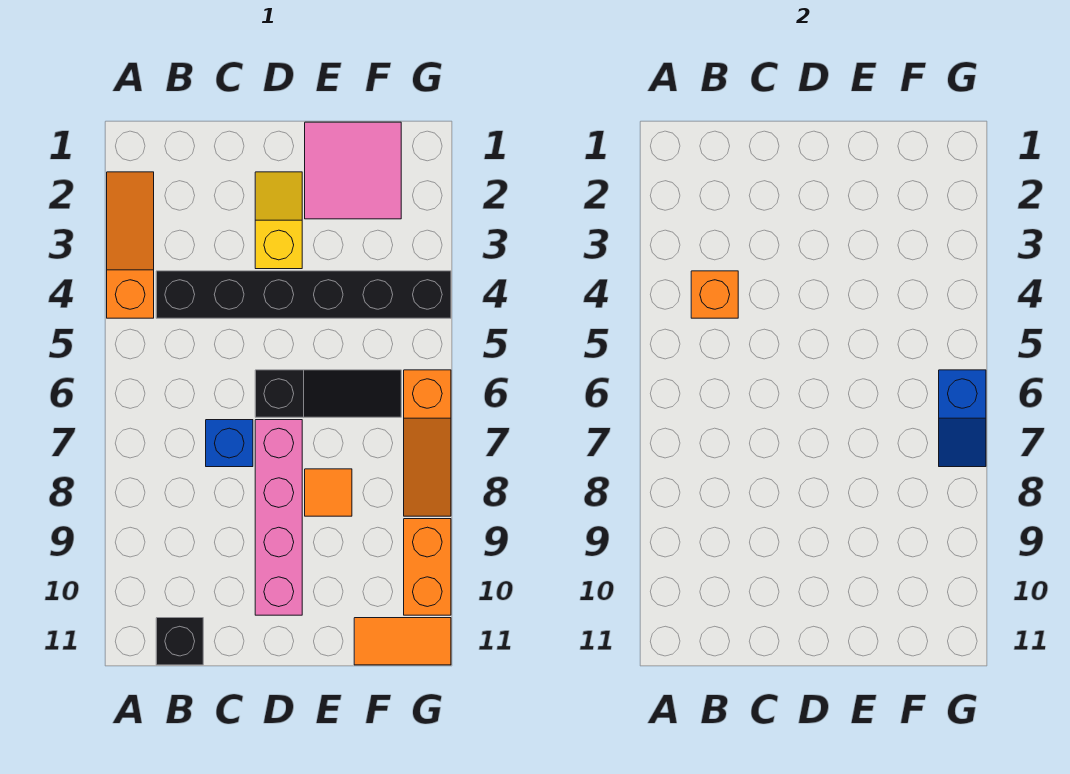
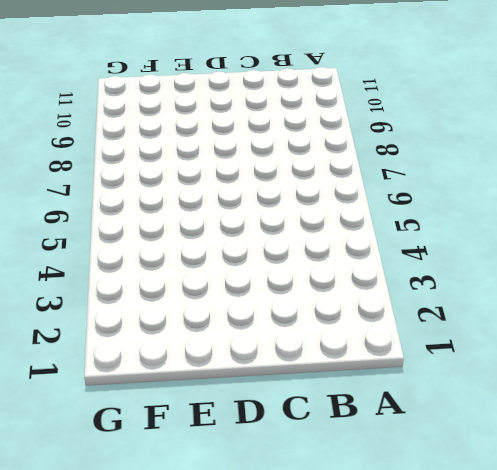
none -> orange 1x3 slope [107,172,154,318]
none -> black 1x6 brick [156,271,451,318]
none -> black 1x1 brick [156,618,203,665]

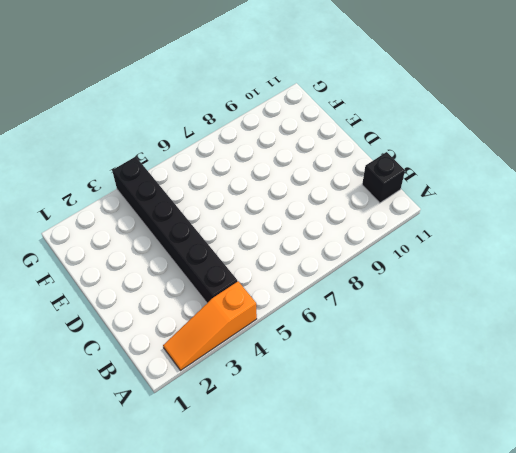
none -> blue 1x1 brick [206,420,253,467]
none -> yellow 1x2 slope [255,172,302,269]
none -> black 1x3 slope [255,370,401,417]

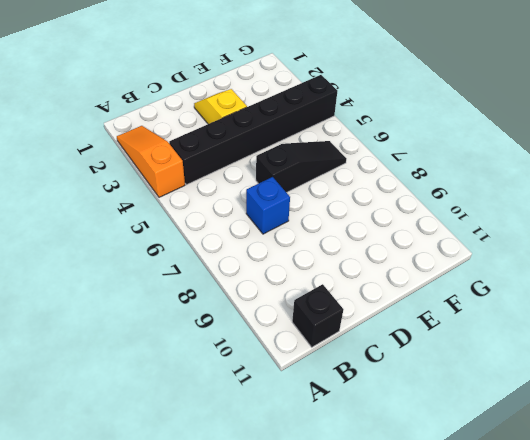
none -> pink 1x4 brick [255,420,302,615]
none -> pink 2x2 tile [305,122,401,219]
none -> orange 1x1 tile [305,469,352,516]

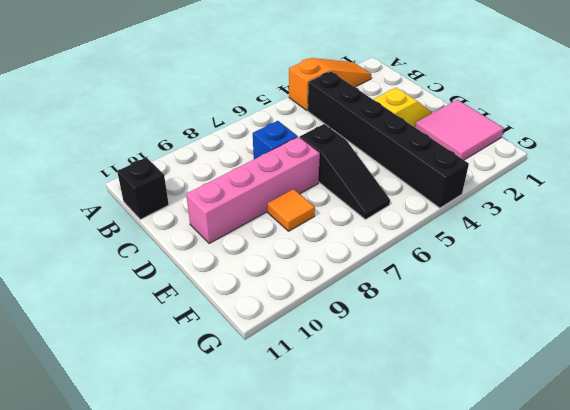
none -> orange 1x2 tile [354,618,451,665]
none -> orange 1x3 slope [404,370,451,516]
none -> orange 1x2 brick [404,519,451,615]

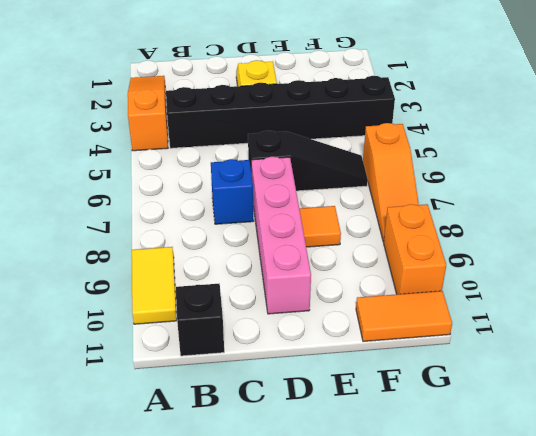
yellow 1x2 tile [132,247,177,324] -> none
none -> pink 2x2 tile [305,122,401,219]
none -> orange 1x1 brick [691,271,738,318]
none -> blue 1x2 slope [939,370,986,467]

